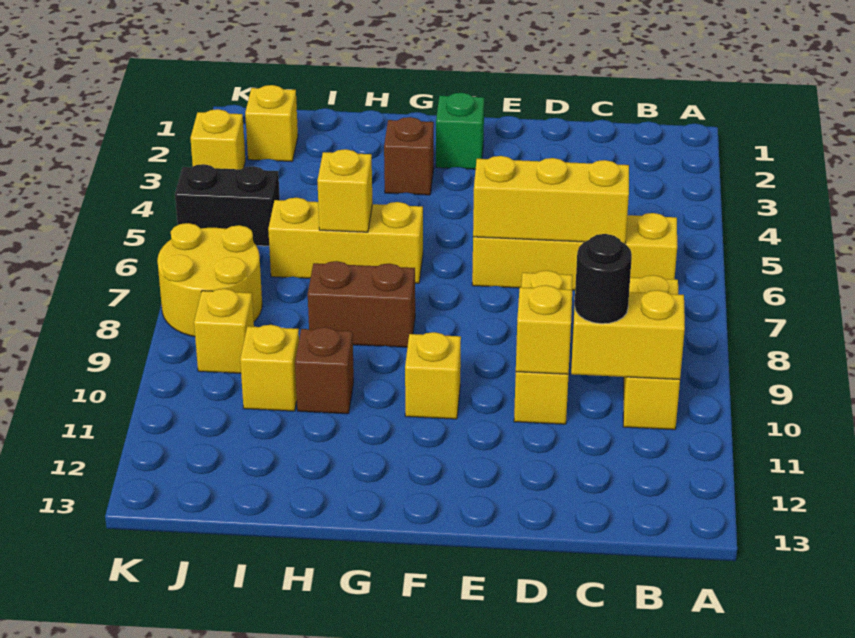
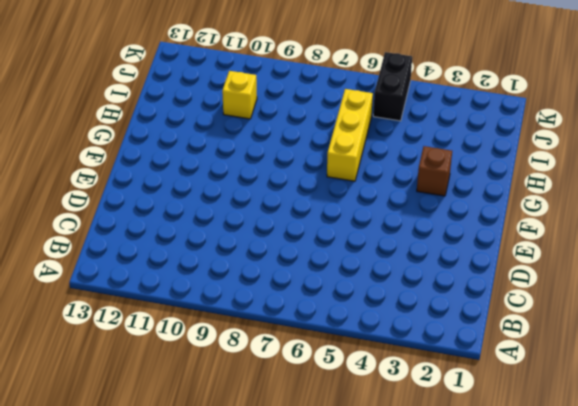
none -> yellow 1x4 brick [472,213,677,290]
none -> yellow 1x3 brick [623,275,680,430]
none -> yellow 1x3 brick [514,271,572,424]

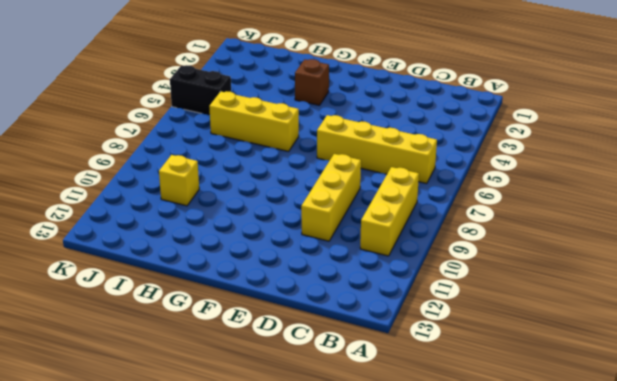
none -> green 1x1 brick [436,93,484,169]
none -> yellow 1x1 brick [405,332,461,419]
none -> brown 1x2 brick [308,261,415,347]

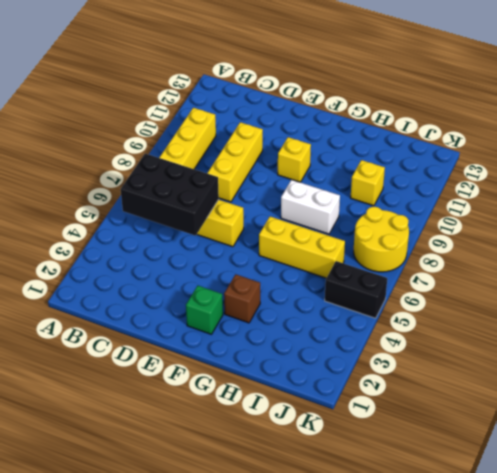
black 2x3 brick [121,154,219,236] -> yellow 1x3 brick [473,156,629,244]
white 1x2 brick [281,180,340,234] -> brown 1x2 brick [308,261,415,347]
none -> brown 1x1 brick [295,327,354,414]
none -> yellow 1x1 brick [245,85,298,162]
none -> yellow 1x1 brick [194,289,254,373]

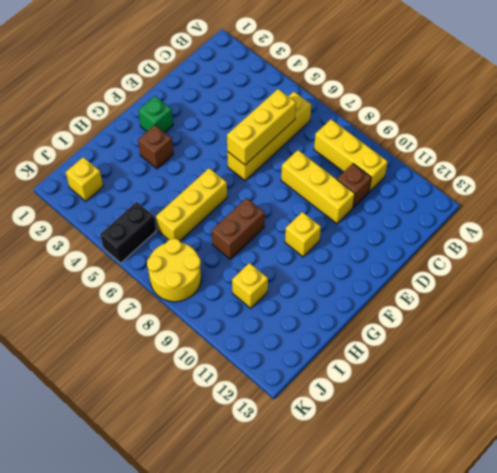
brown 1x1 brick [337,164,371,208] -> brown 1x1 brick moved to [295,327,354,414]
none -> yellow 1x1 brick [194,289,254,373]
none -> yellow 1x1 brick [190,109,245,169]
none -> yellow 1x2 brick [571,290,685,380]

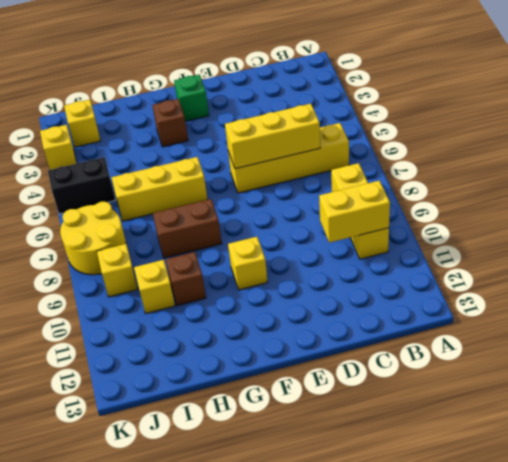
none -> yellow 1x3 brick [514,271,572,424]
none -> yellow 1x1 brick [516,285,572,374]
none -> yellow 1x1 brick [317,149,372,232]

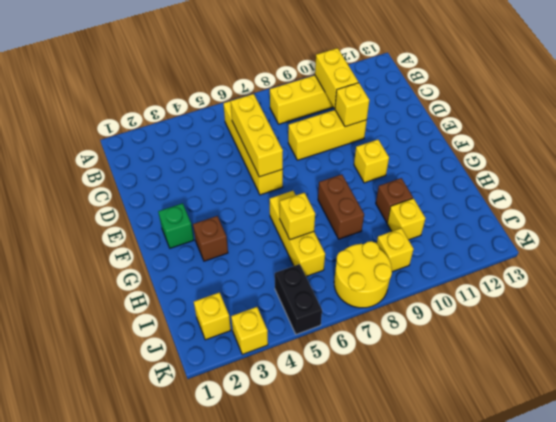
none -> black 1x1 round brick [574,234,632,324]

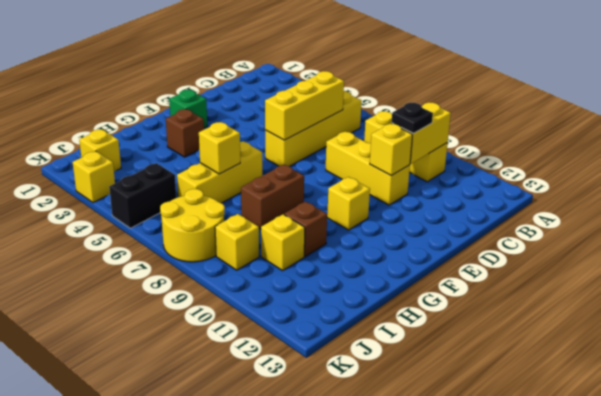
black 1x1 plate [392,103,433,133] -> black 1x1 round brick [574,234,632,324]

